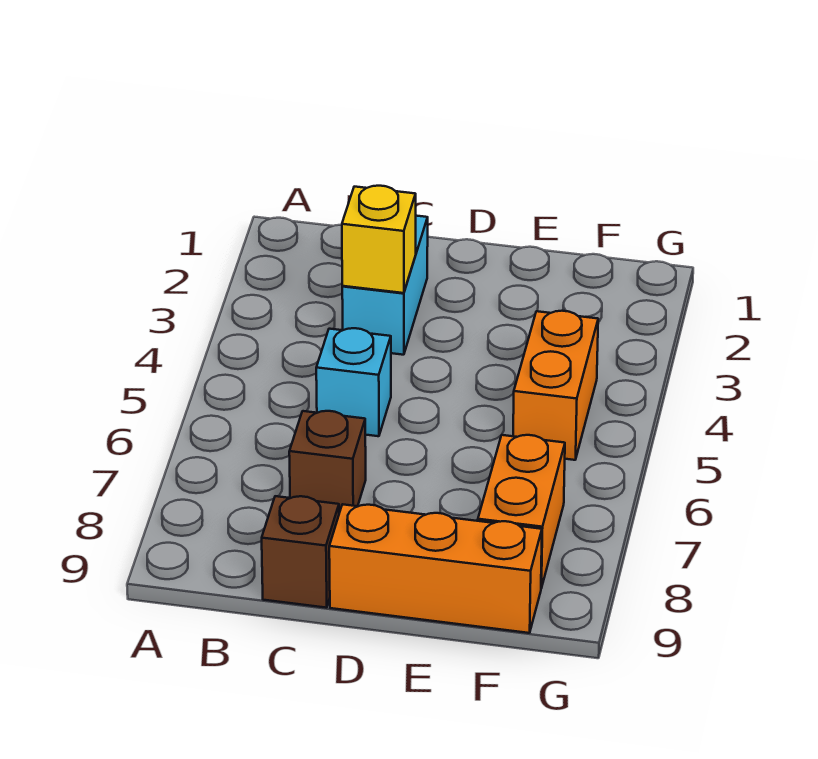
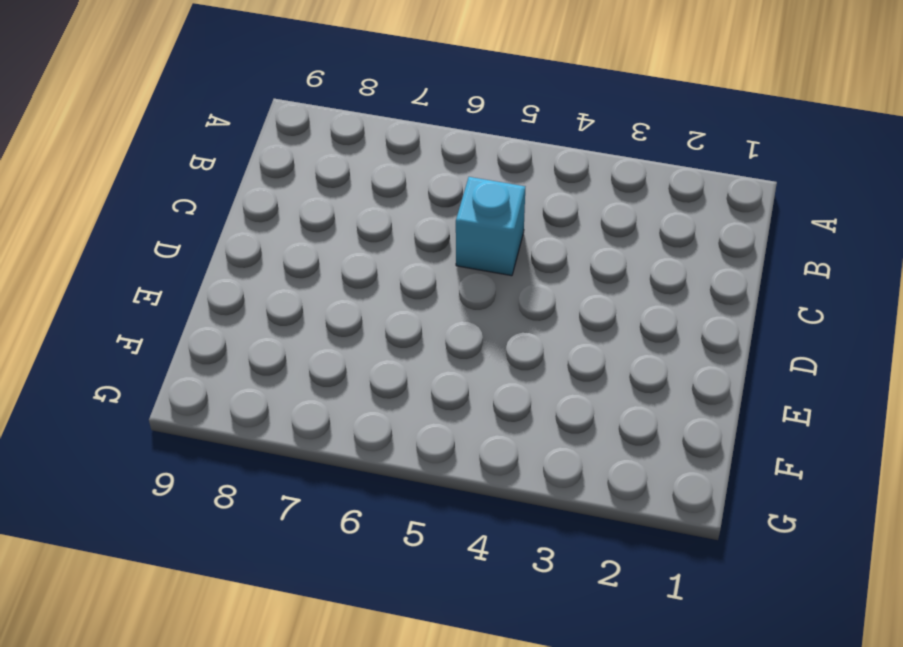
none -> cyan 1x2 brick [342,216,428,355]
none -> brown 1x1 brick [289,411,366,513]

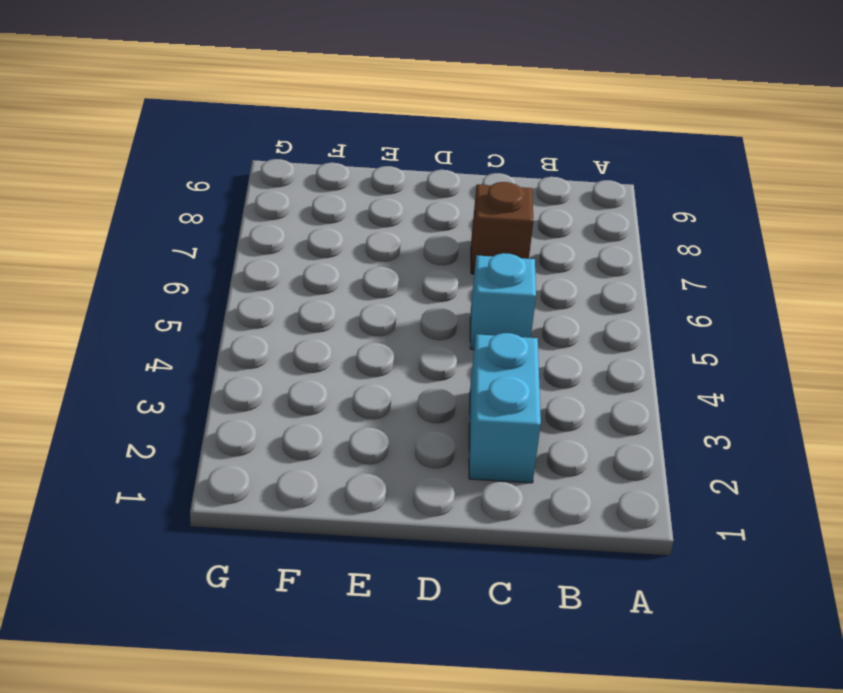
none -> brown 1x1 brick [262,496,339,608]
none -> orange 1x3 brick [329,504,542,633]

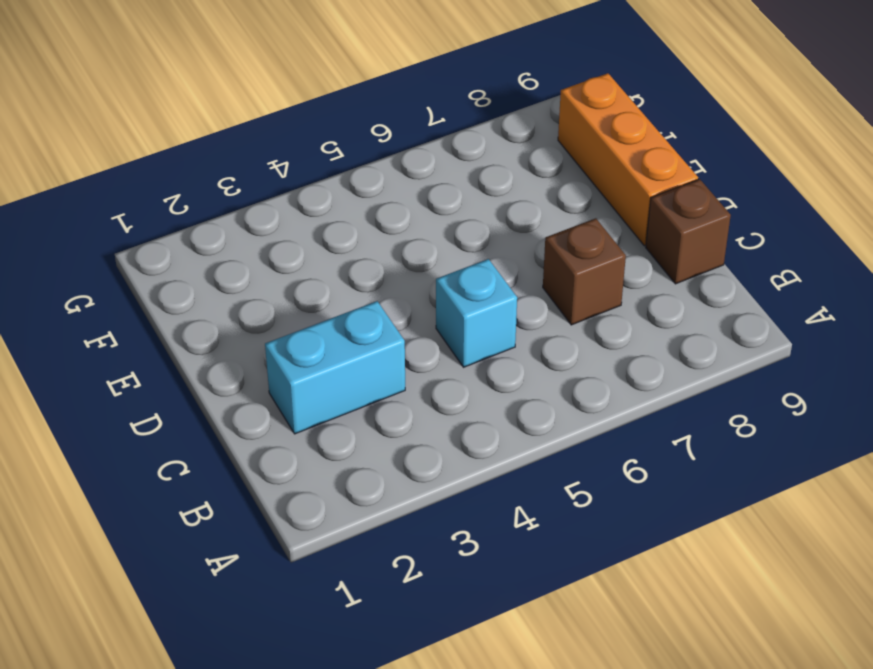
none -> orange 1x2 brick [513,311,598,460]
none -> orange 1x2 brick [478,435,565,588]

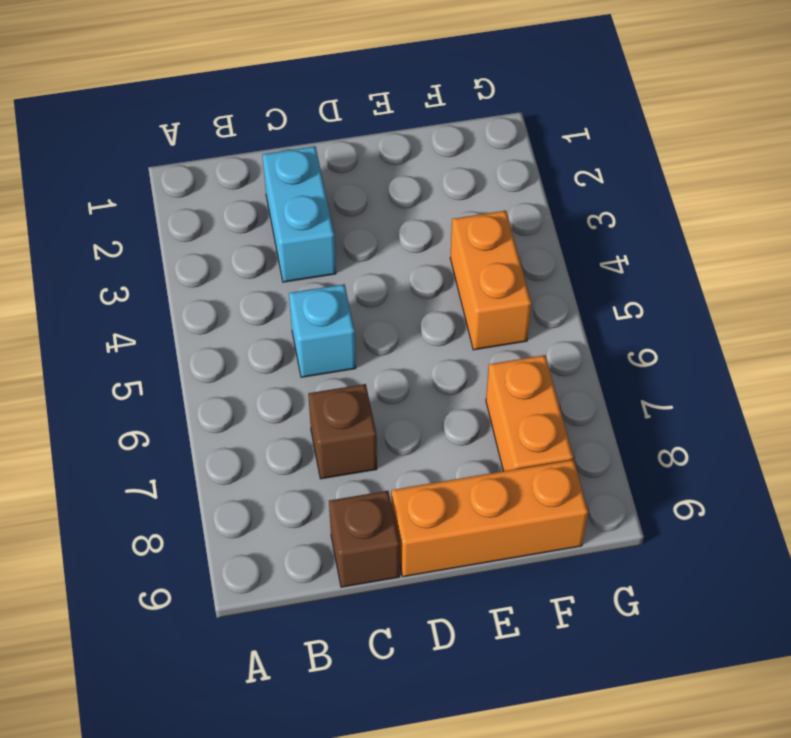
none -> yellow 1x1 brick [342,186,416,293]

